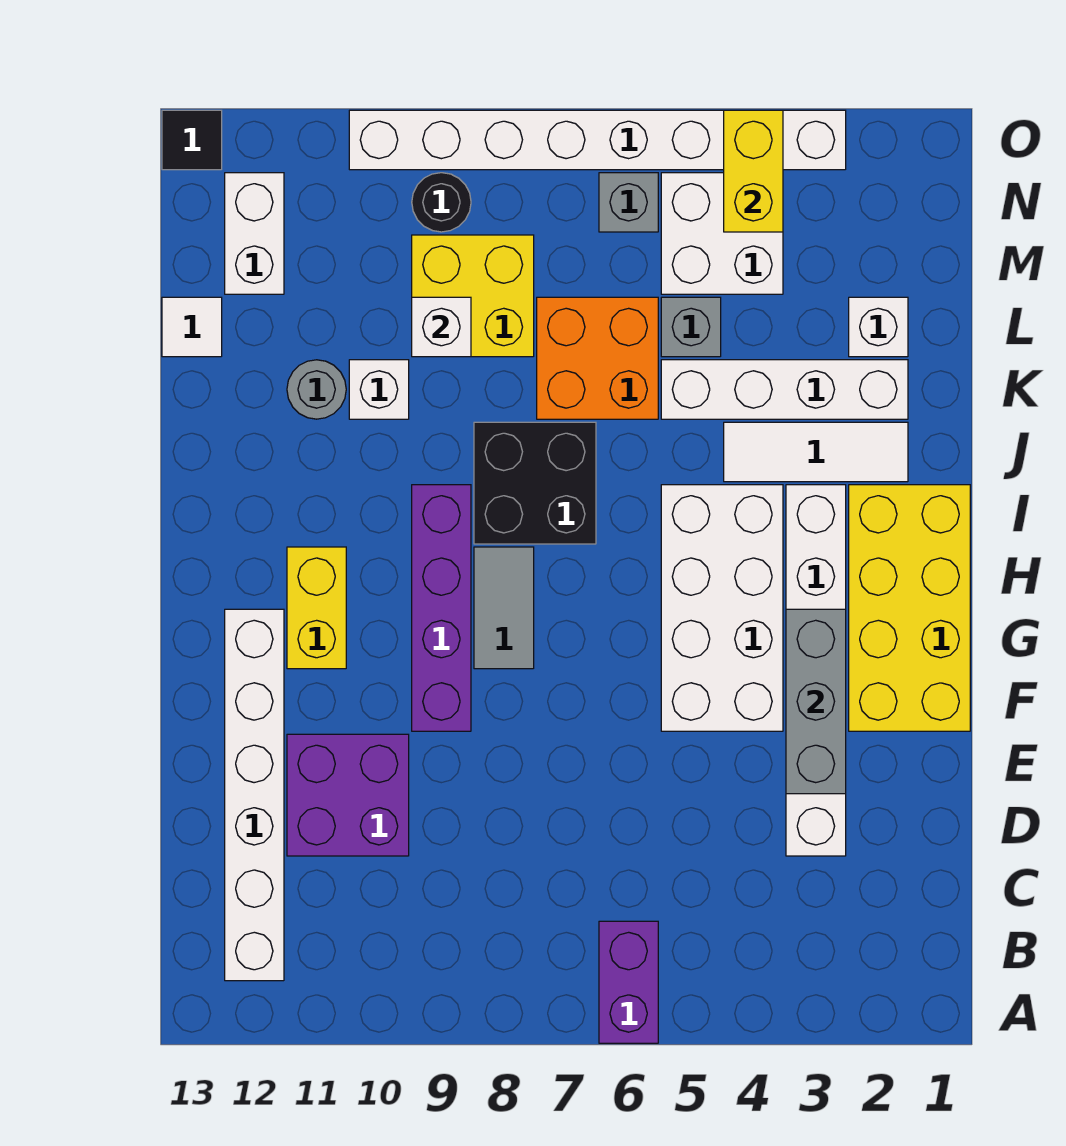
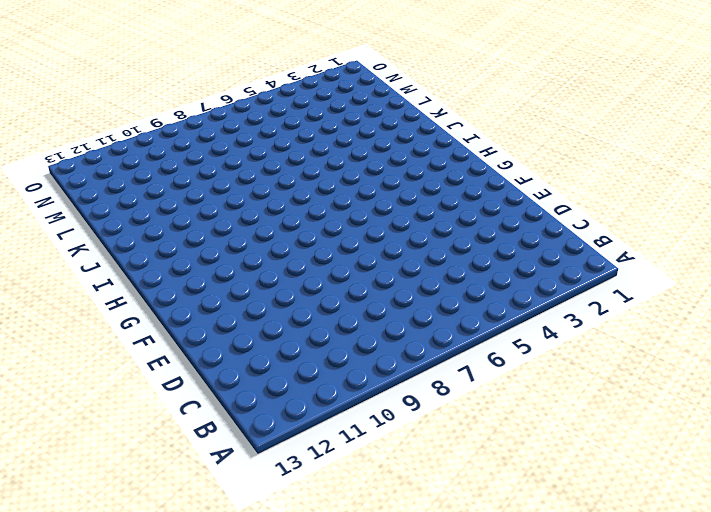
none -> purple 1x2 brick [599,921,658,1043]
none -> white 1x6 brick [225,609,284,981]
none -> white 1x6 brick [786,485,846,856]

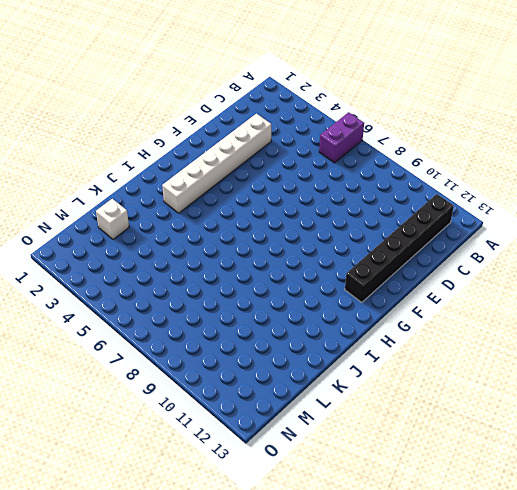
black 1x6 brick [345,194,454,302] -> white 1x6 brick [225,609,284,981]
none -> purple 2x2 brick [287,734,409,856]
none -> yellow 2x4 brick [849,485,970,731]
none -> white 2x4 brick [661,485,783,731]

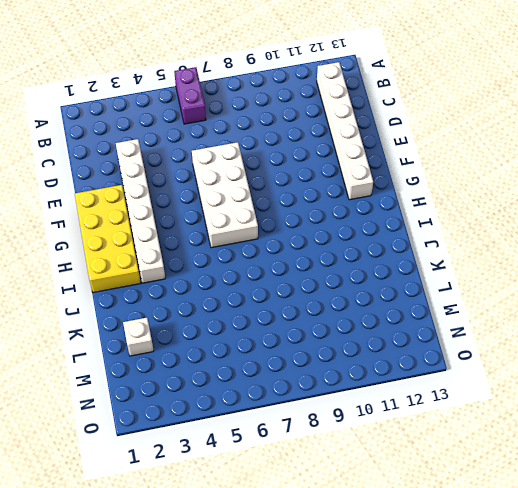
white 2x4 brick [192,142,258,248] -> white 2x4 brick moved to [661,485,783,731]
none -> purple 2x2 brick [287,734,409,856]
none -> purple 1x4 brick [412,485,471,731]
none -> grey 1x2 tile [474,547,534,669]

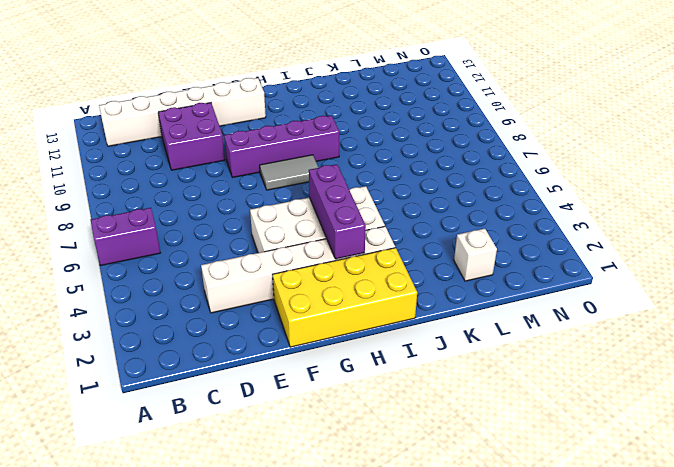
purple 1x3 brick [309,164,366,259] -> none
none -> yellow 1x2 brick [287,547,346,669]
none -> black 2x2 brick [474,422,596,544]
none -> white 1x3 tile [724,422,908,482]

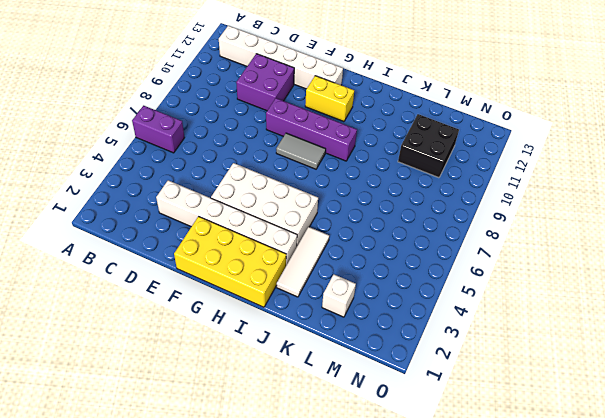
black 2x2 brick [398,114,459,178] -> black 2x2 brick moved to [474,422,596,544]
none -> white 1x4 brick [661,360,908,419]
none -> orange 2x2 brick [537,297,658,419]
none -> white 1x1 brick [349,360,409,419]

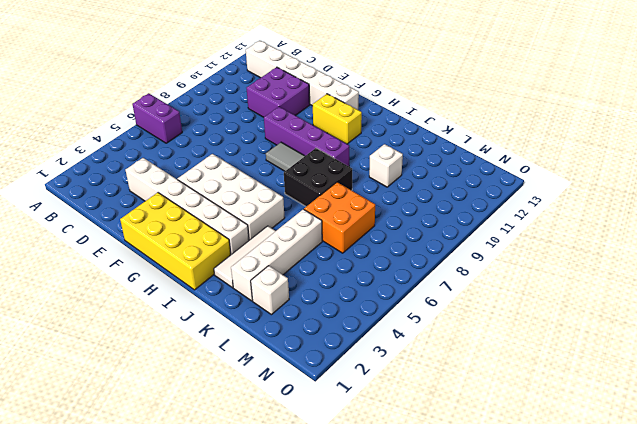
none -> grey 1x1 round brick [287,360,346,419]
none -> grey 1x1 brick [661,297,721,357]
none -> yellow 2x2 brick [412,235,534,357]

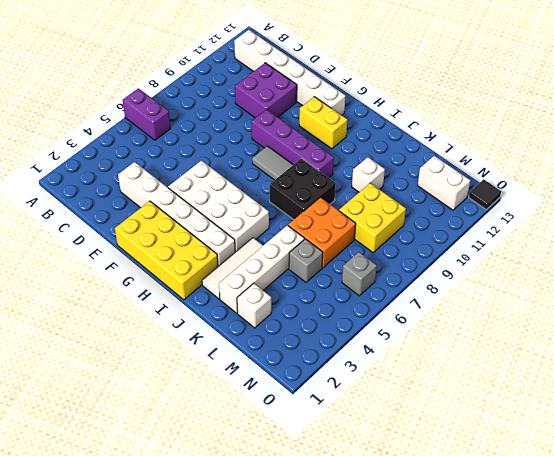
none -> grey 1x1 round brick [287,360,346,419]
none -> white 1x1 tile [162,297,222,357]
none -> white 2x2 brick [661,173,783,294]

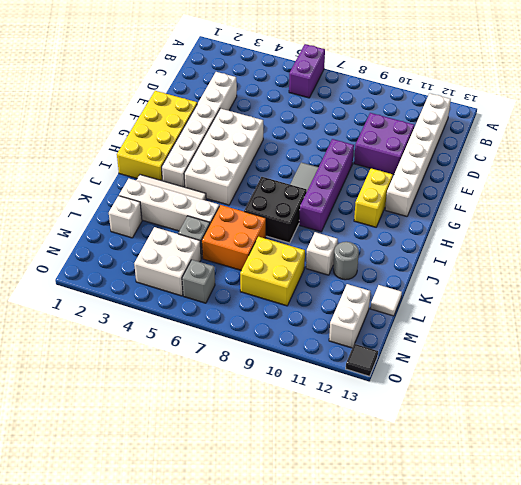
none -> black 1x1 round brick [412,173,471,232]
none -> white 1x8 brick [349,110,846,170]
none -> grey 1x3 brick [786,609,846,794]

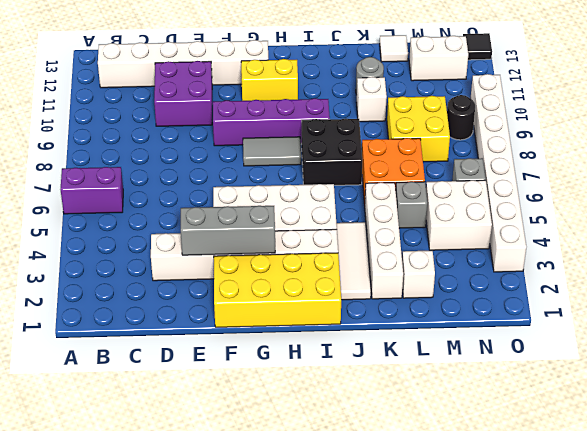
none -> white 1x1 brick [412,297,471,357]
none -> yellow 1x2 brick [724,110,783,232]

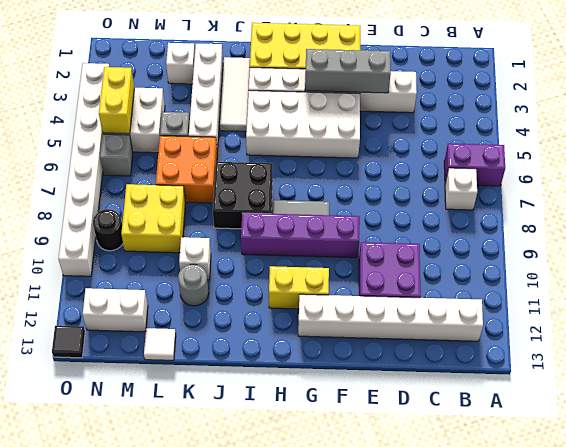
white 1x1 brick [445,168,477,210] -> white 1x1 brick moved to [412,297,471,357]
yellow 1x2 brick [99,67,134,134] -> yellow 1x2 brick turned to [724,110,783,232]

